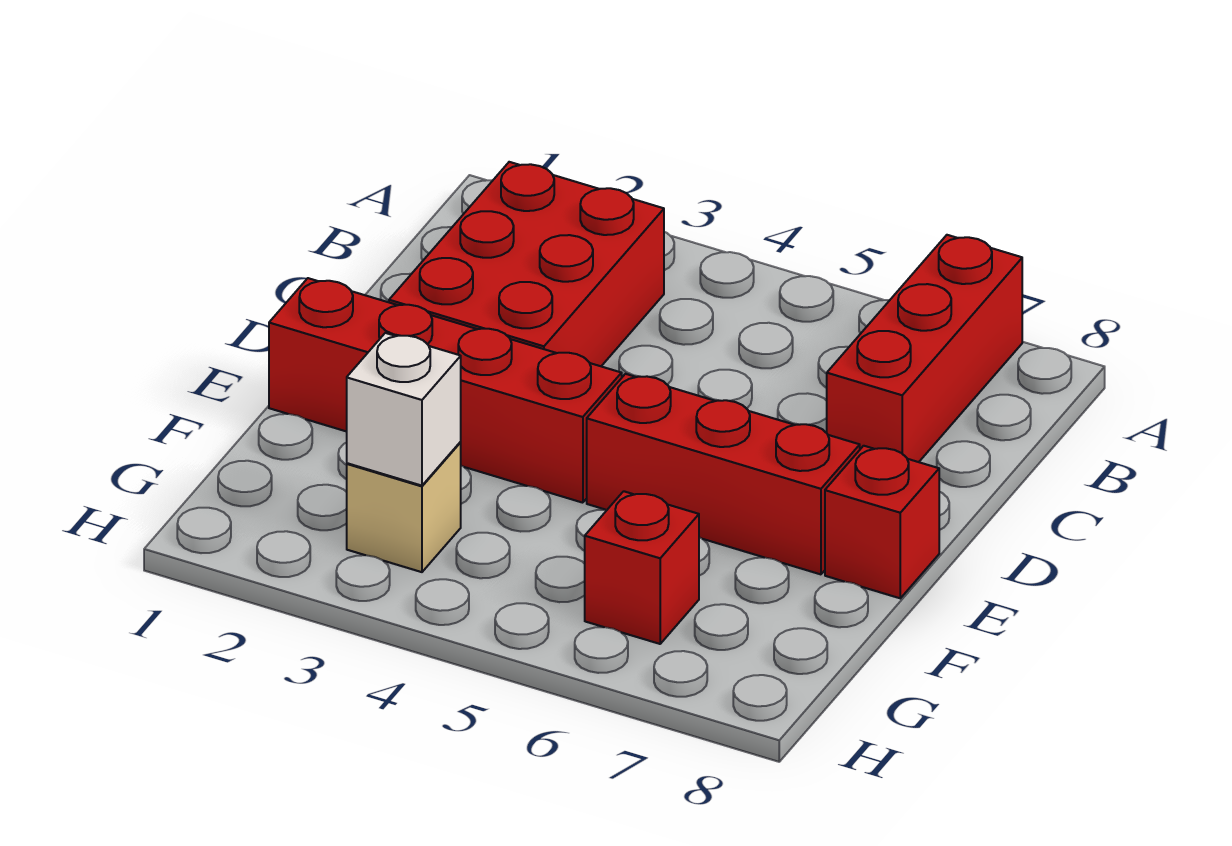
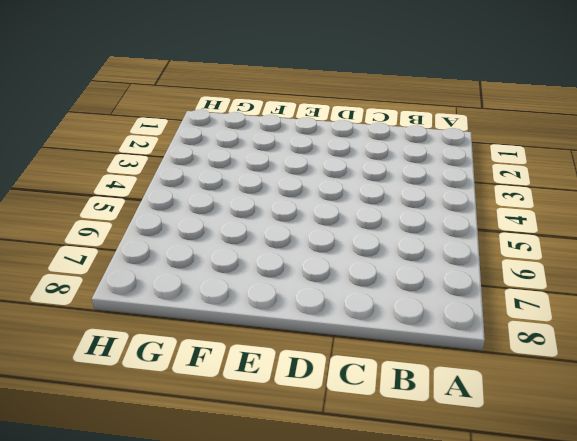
none -> red 1x3 brick [826,235,1022,462]
none -> red 2x3 brick [389,162,664,366]

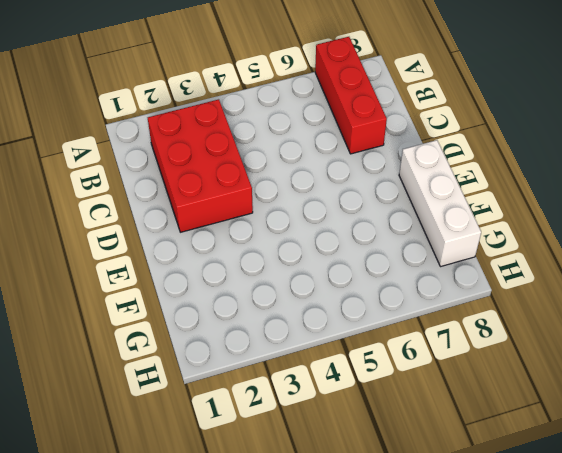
white 1x3 brick [399,140,481,267] -> red 1x1 brick [825,446,939,598]
none -> red 1x4 brick [269,278,622,503]
none -> red 1x3 brick [587,374,860,574]

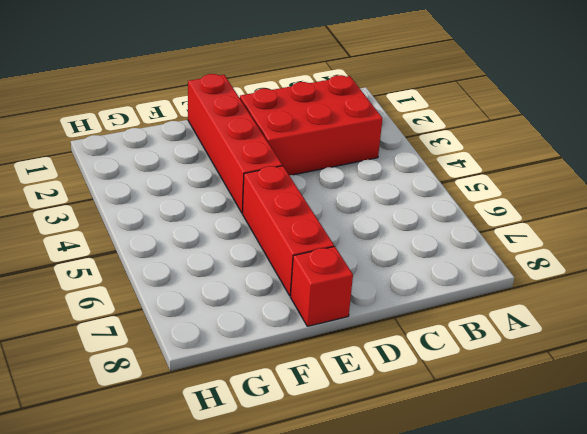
none -> red 1x3 brick [826,235,1022,462]
none -> tan 1x1 brick [347,442,461,572]

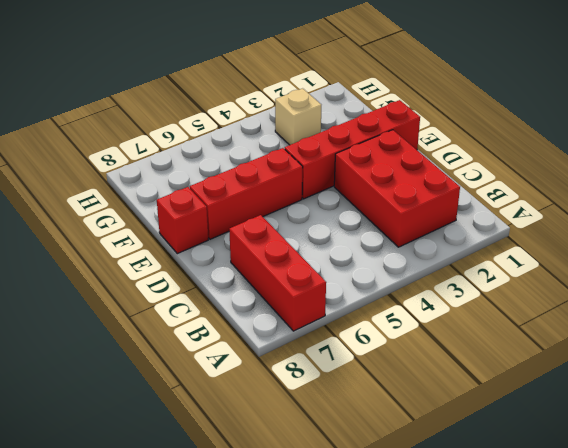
none -> red 1x1 brick [585,491,699,644]
none -> white 1x1 brick [347,333,461,486]

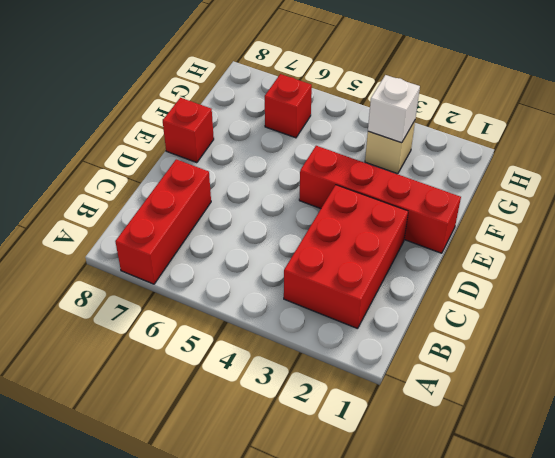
none -> red 1x3 brick [587,374,860,574]

